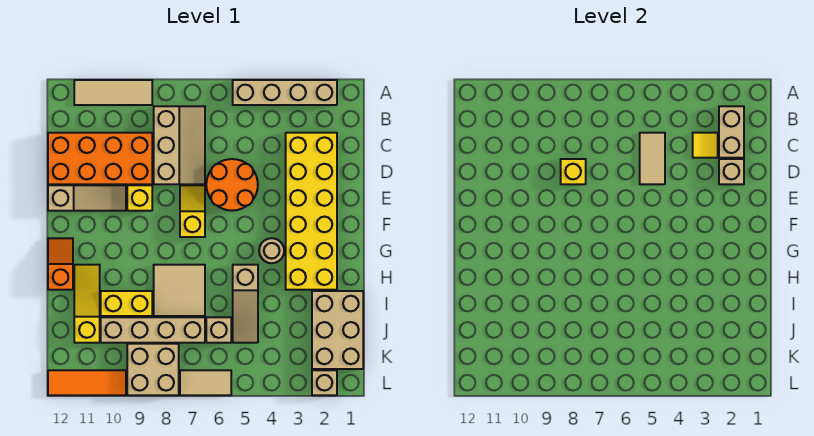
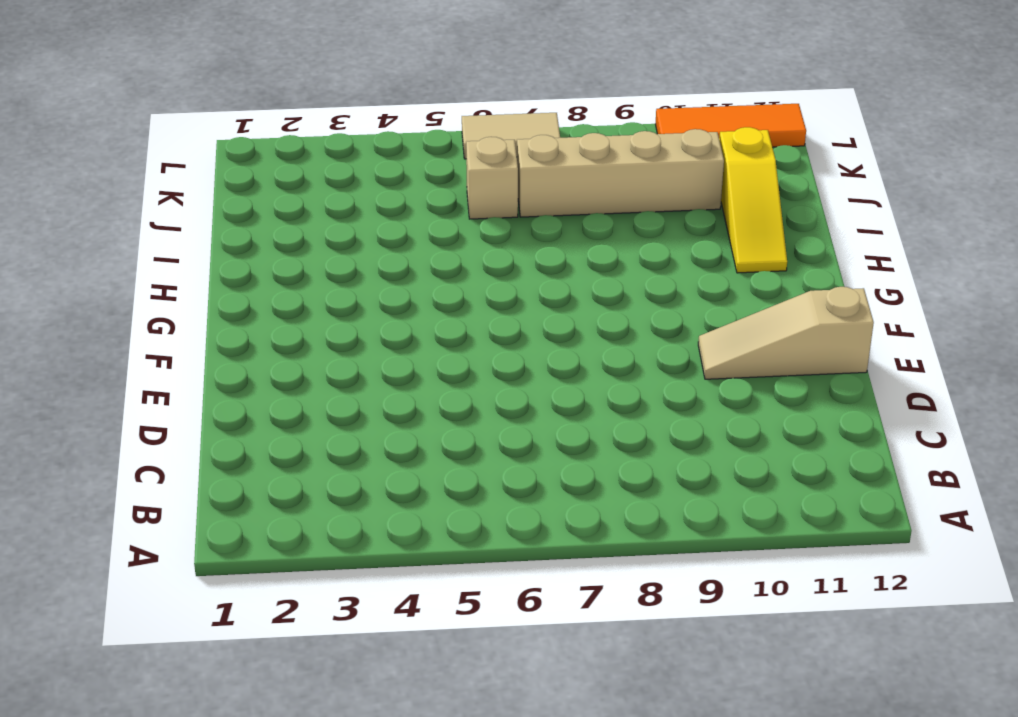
none -> tan 1x4 brick [233,80,337,105]
none -> tan 1x3 tile [74,80,152,105]
none -> tan 2x3 slope [154,106,205,184]

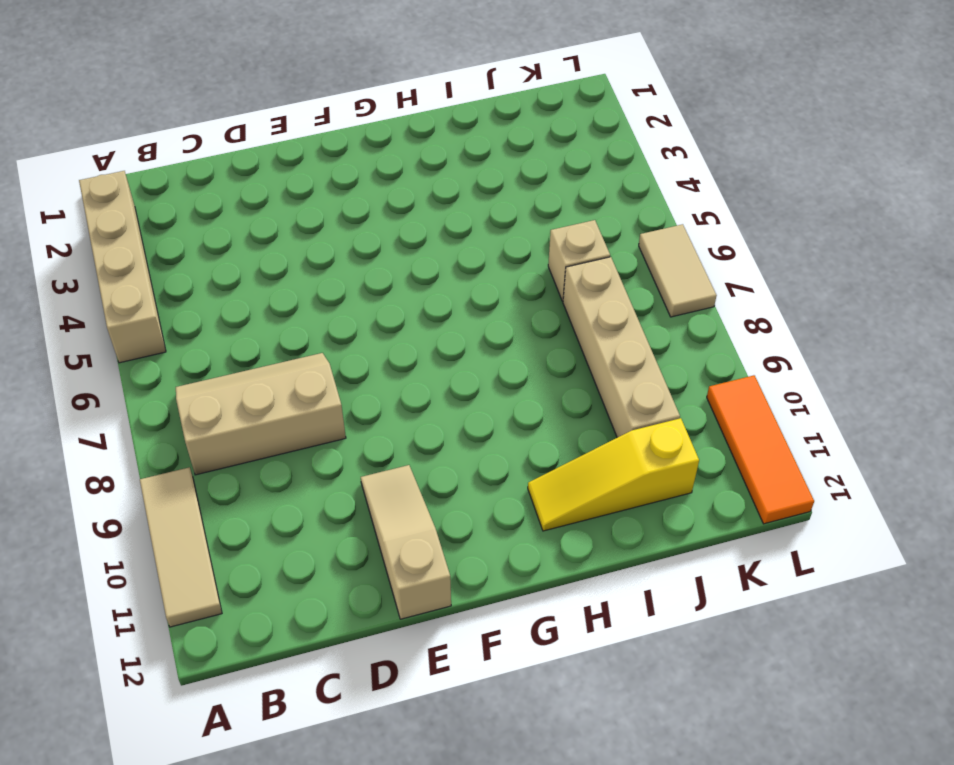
none -> yellow 2x6 brick [286,133,337,290]
none -> orange 2x4 brick [48,133,152,184]
none -> orange 2x2 round brick [206,159,258,211]

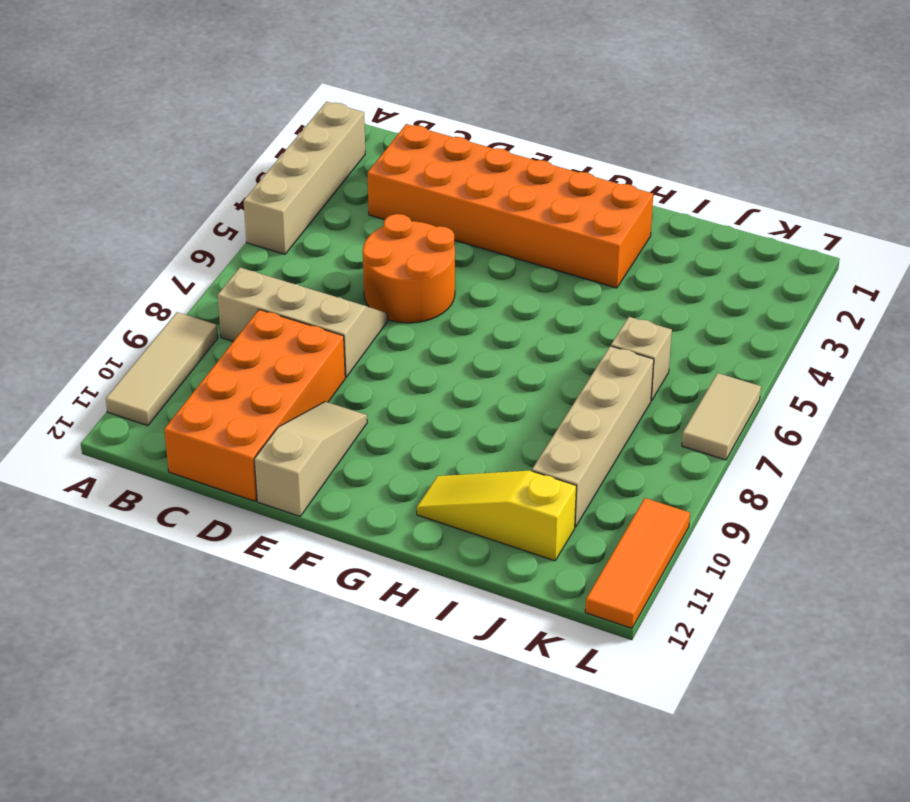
orange 2x6 brick [368,124,653,288] -> yellow 2x6 brick [286,133,337,290]
none -> yellow 1x2 slope [180,185,205,237]
none -> yellow 1x1 brick [127,185,152,211]
none -> tan 1x1 round brick [259,238,284,263]

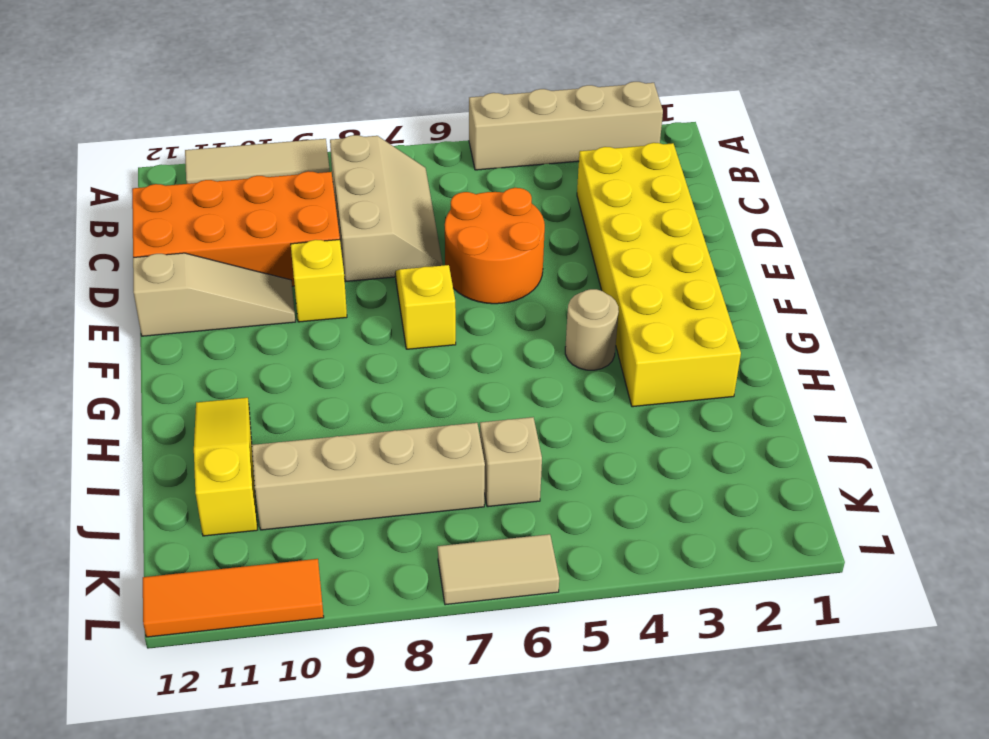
none -> orange 1x2 slope [48,238,73,290]
none -> tan 1x3 slope [233,265,258,343]
none -> tan 2x2 tile [154,265,205,316]

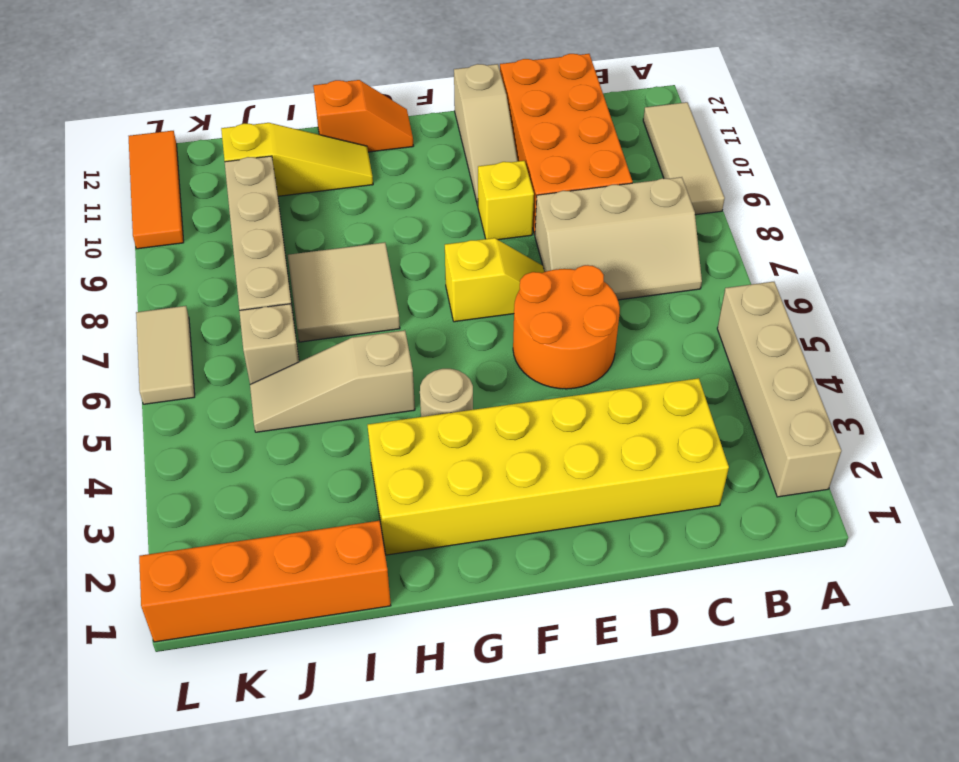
orange 1x4 brick [139,521,391,642] -> tan 2x3 brick [312,291,363,369]
none -> yellow 1x2 brick [101,291,152,316]
none -> tan 2x2 brick [127,344,179,395]
none -> tan 1x1 brick [312,370,337,395]

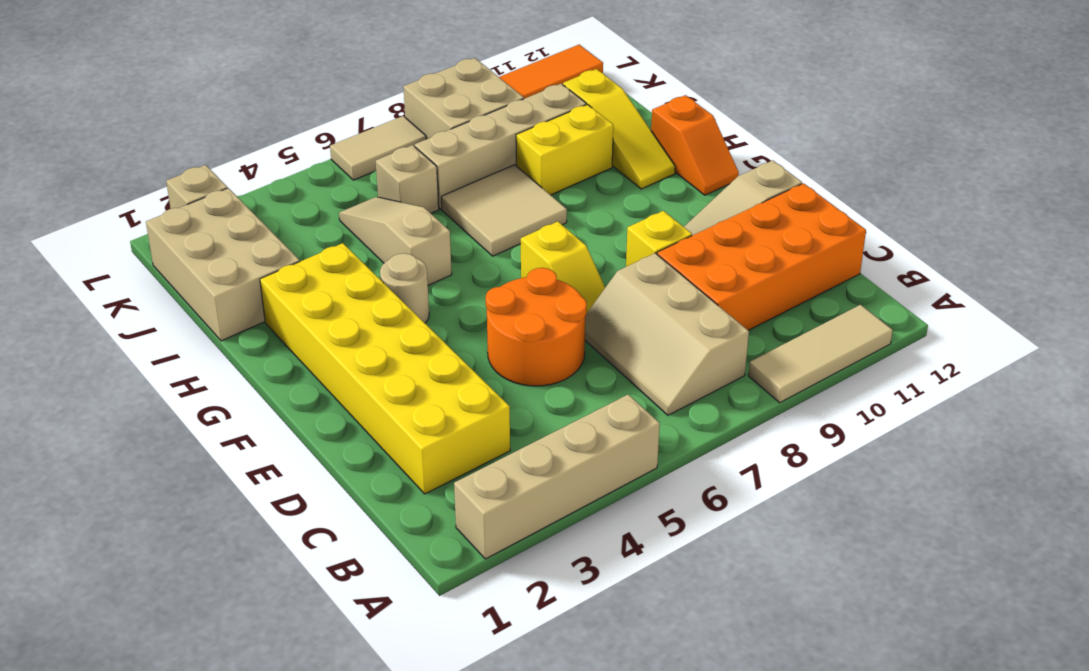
none -> tan 1x2 brick [719,106,744,158]
none -> yellow 1x1 tile [693,133,718,158]
none -> tan 1x2 tile [640,133,665,184]

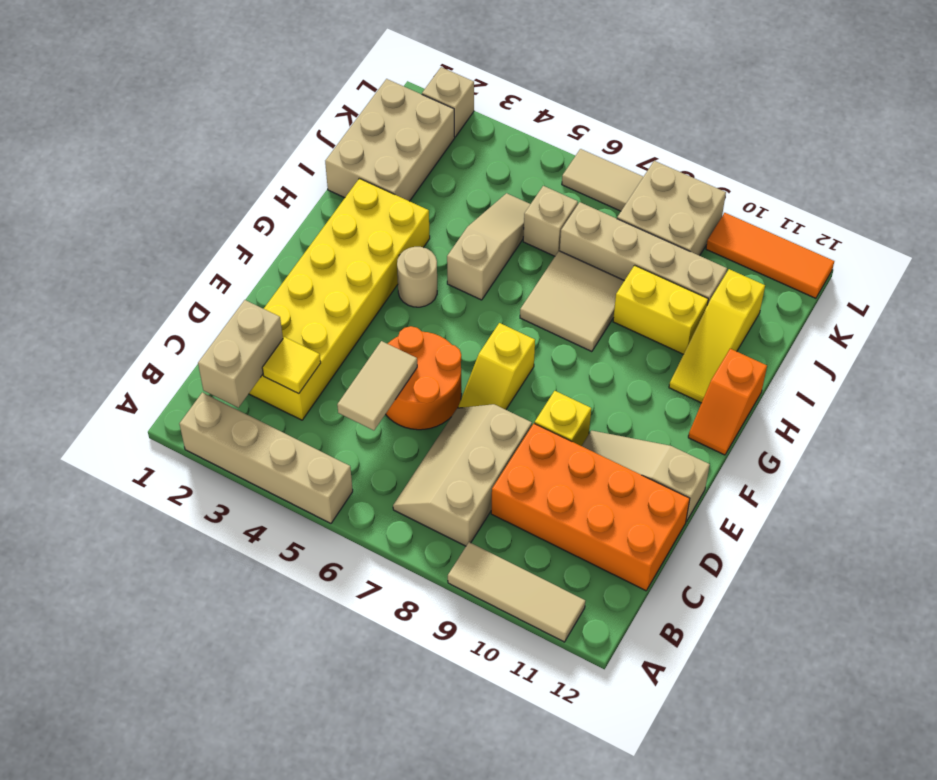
none -> tan 1x1 brick [719,159,744,184]
none -> yellow 1x1 brick [561,159,586,184]

